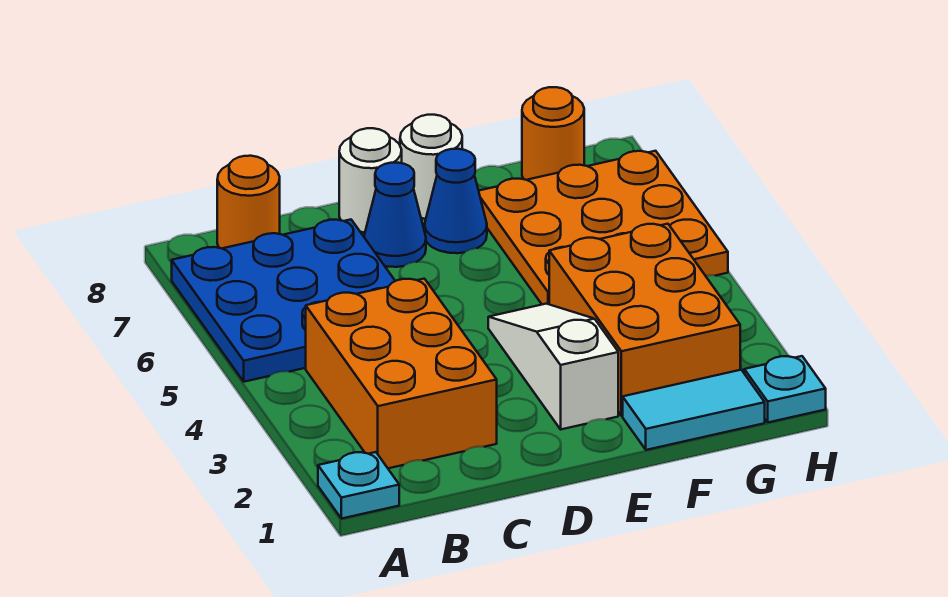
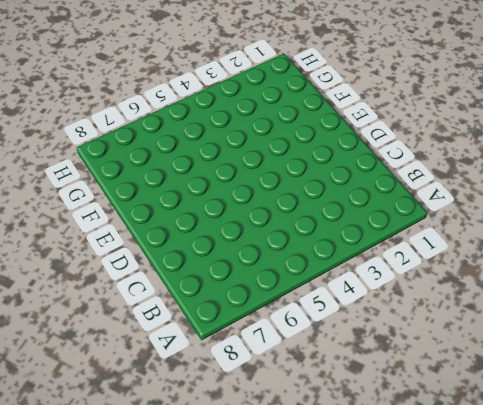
none -> cyan 1x1 plate [318,452,399,519]
none -> blue 3x3 plate [172,220,395,382]
none -> orange 2x3 brick [306,279,497,468]

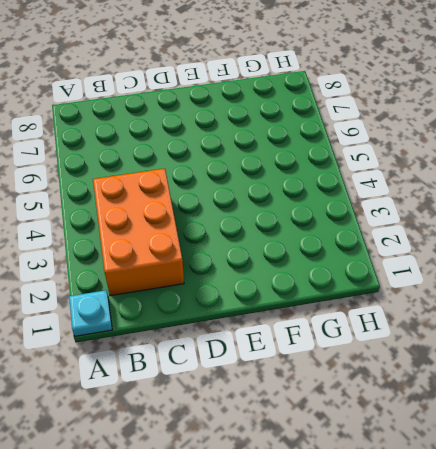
none -> blue 3x3 plate [172,220,395,382]
none -> orange 1x1 round brick [217,156,280,248]
none -> blue 1x1 cone [364,163,426,267]

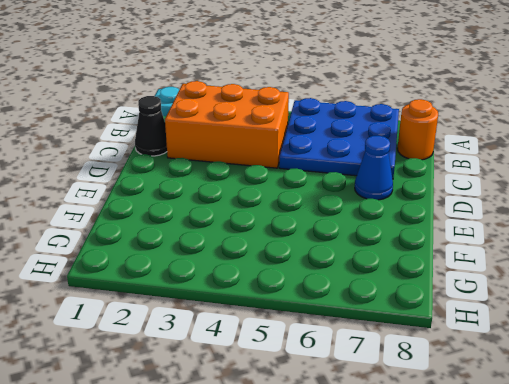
black 1x1 cone [135,96,167,156] -> none
none -> white 1x1 round brick [339,128,402,232]
none -> white 1x3 slope [488,304,618,429]
none -> blue 1x1 cone [425,149,487,253]

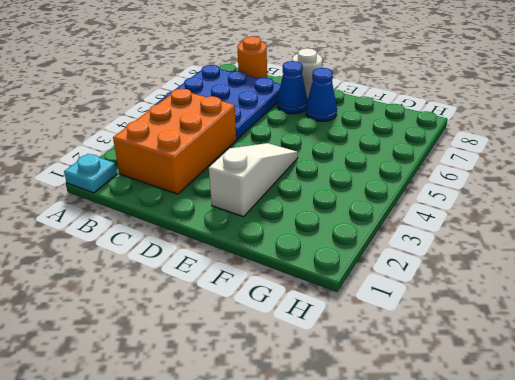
none -> white 1x1 round brick [400,115,462,219]
none -> cyan 1x2 tile [623,370,765,450]
none -> orange 2x3 brick [549,224,740,416]

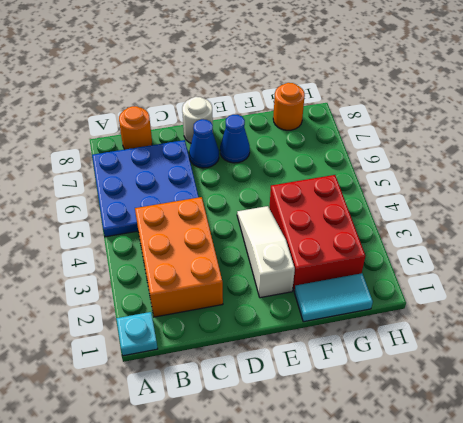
red 2x3 brick [269,175,365,291] -> orange 2x3 brick [549,224,740,416]
none -> white 1x1 round brick [400,115,462,219]
none -> orange 3x3 plate [479,151,728,304]
none -> cyan 1x1 plate [744,356,826,422]

